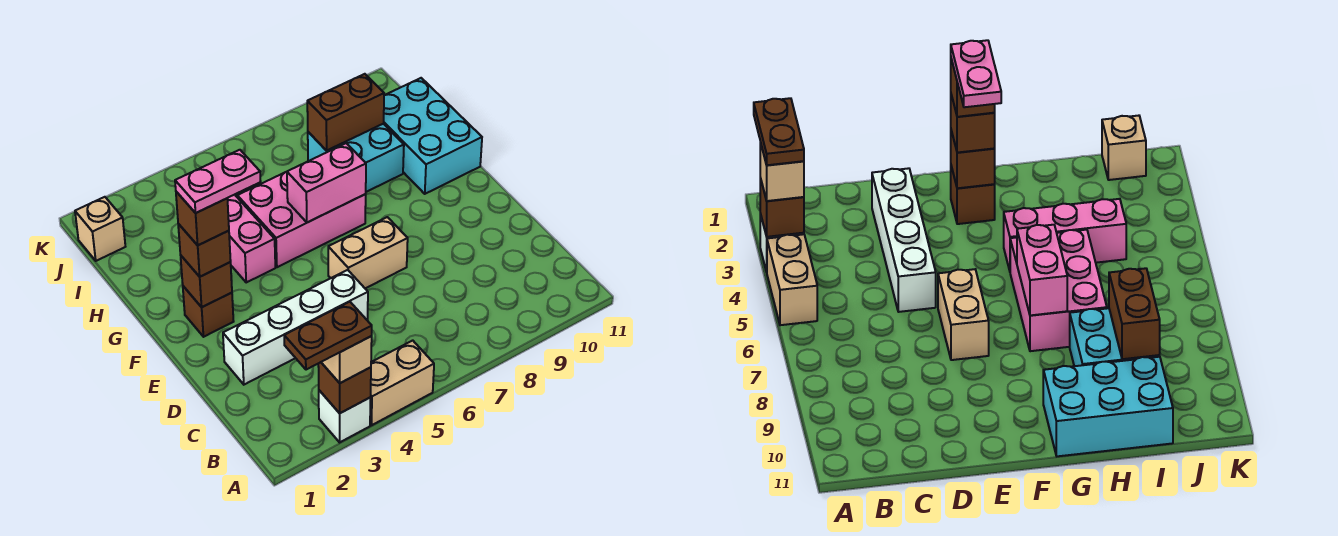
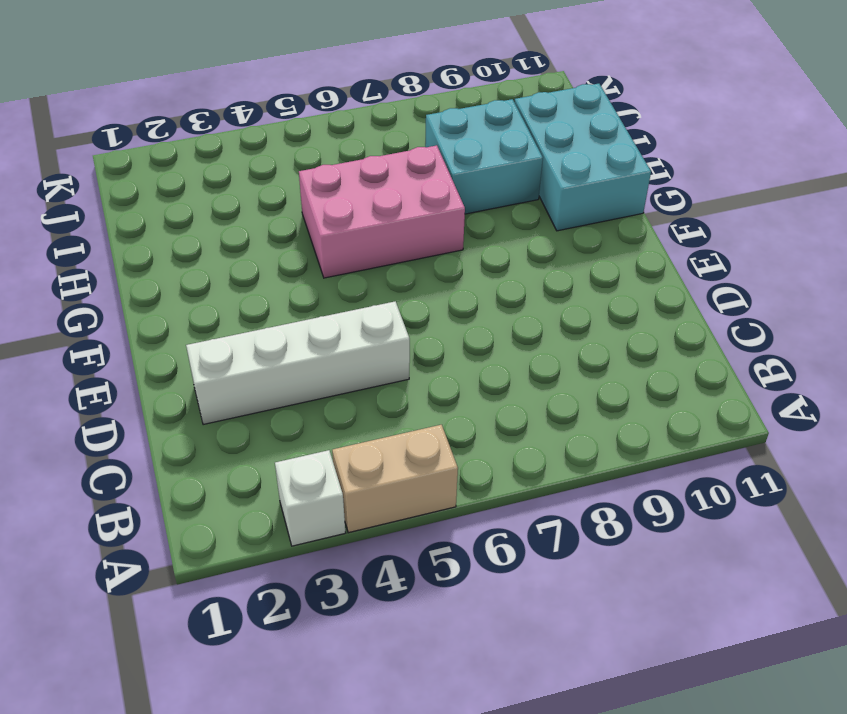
none -> tan 1x2 brick [328,217,408,288]
none -> brown 1x1 brick [183,286,234,337]
none -> pink 1x3 brick [227,195,275,282]

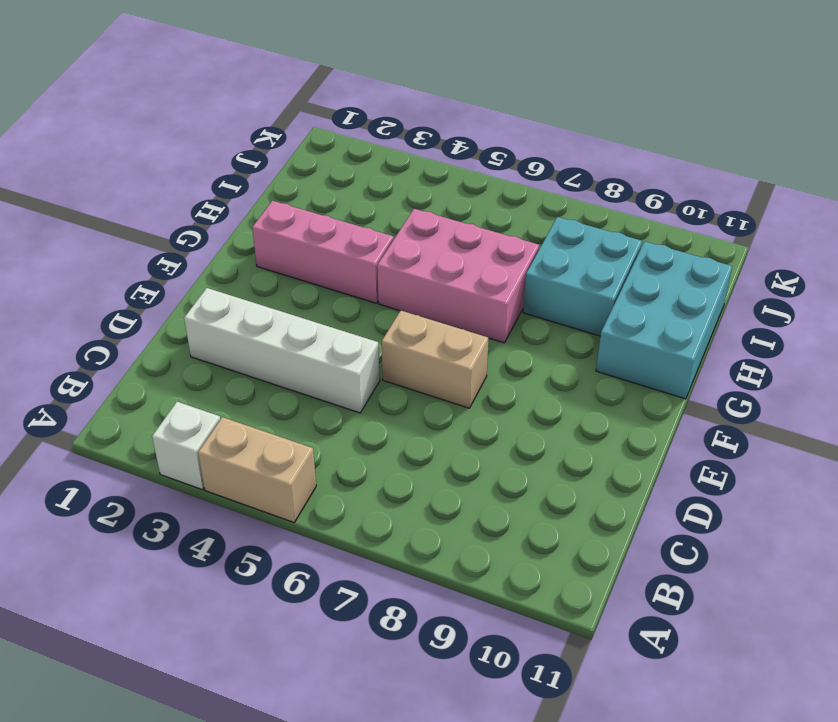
pink 1x3 brick [252,201,394,303] -> pink 1x3 brick turned to [227,195,275,282]
none -> brown 1x1 brick [183,286,234,337]
none -> tan 1x1 brick [75,197,125,261]
none -> brown 1x1 brick [318,362,371,413]

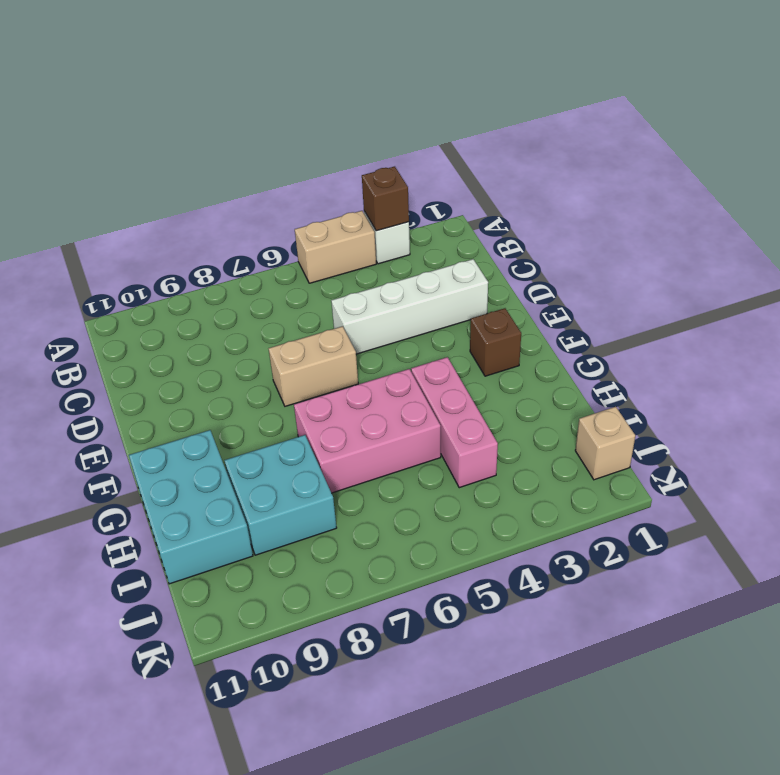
none -> brown 1x1 brick [181,256,232,307]
none -> pink 1x2 brick [287,143,366,222]
none -> brown 1x2 brick [307,74,384,151]

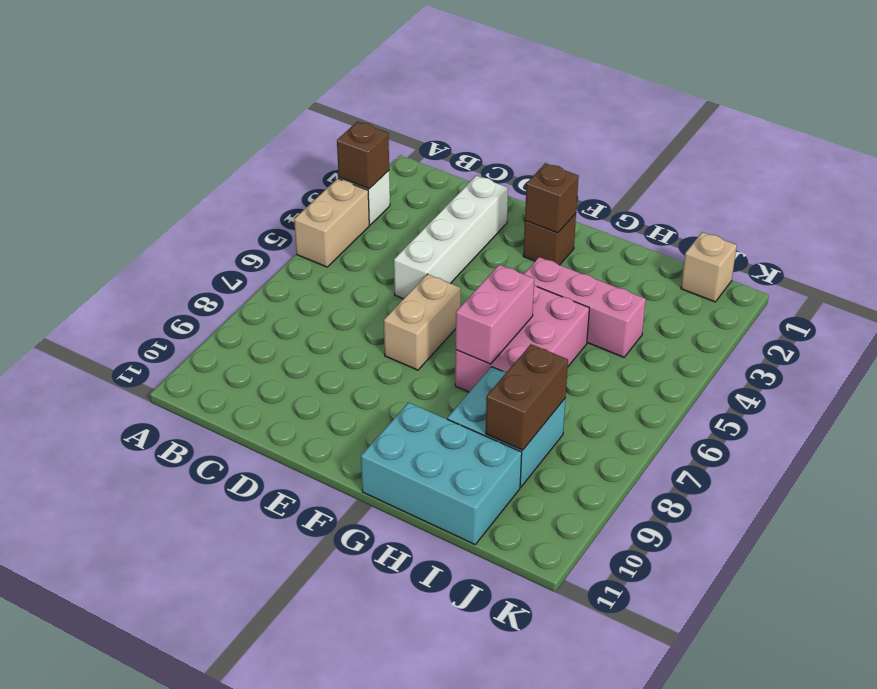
none -> tan 1x1 brick [321,336,372,383]
none -> brown 1x1 brick [178,224,231,277]
none -> brown 1x2 plate [284,302,372,370]

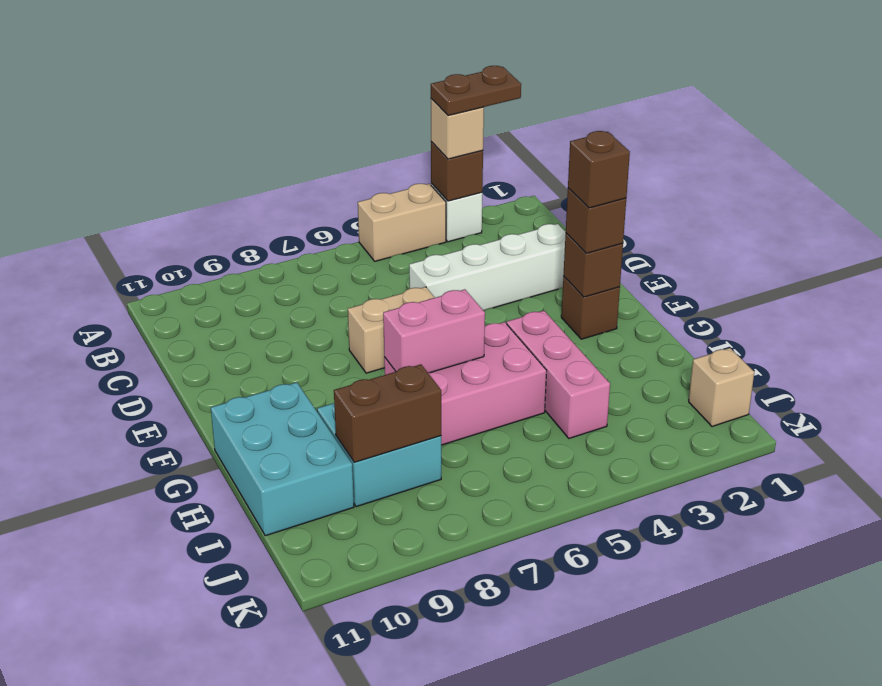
none -> pink 1x2 plate [175,150,261,213]

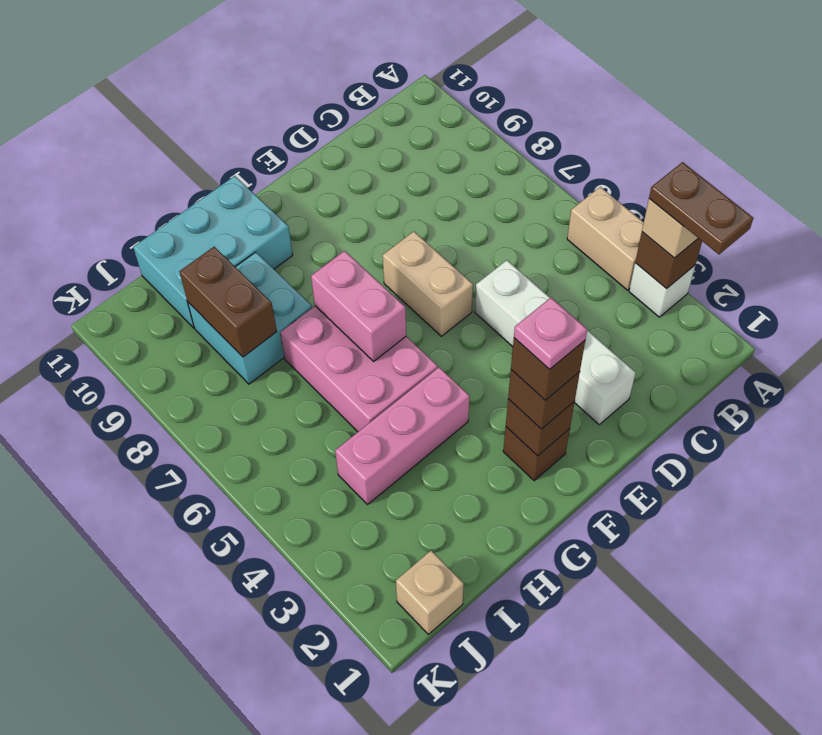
pink 1x1 plate [514,298,587,369] -> pink 1x2 plate [175,150,261,213]

